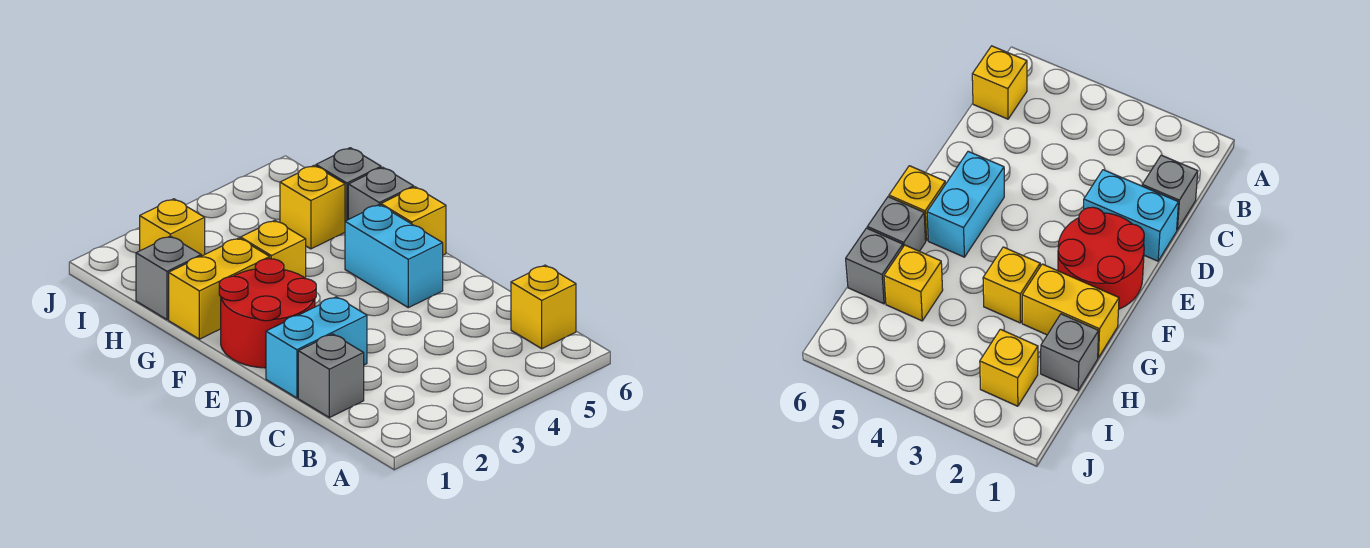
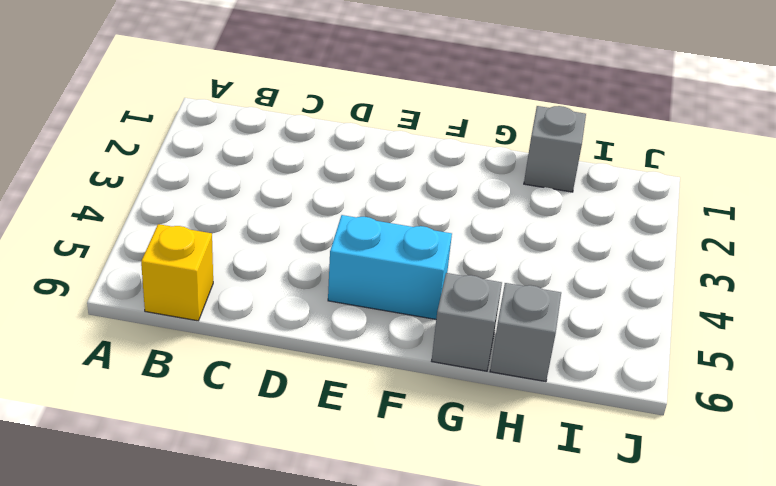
none -> grey 1x1 brick [298,334,364,418]
none -> cyan 1x2 brick [266,297,367,398]
none -> red 2x2 round brick [219,259,316,368]

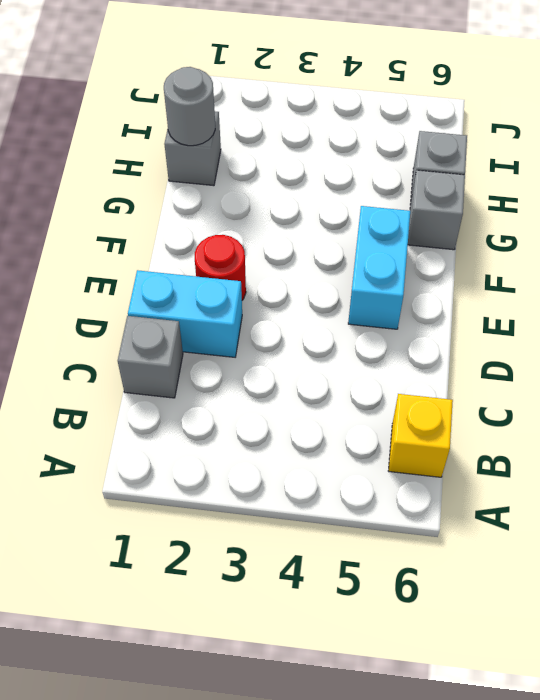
red 1x1 round brick [195,235,246,300] -> red 2x2 round brick [219,259,316,368]
grey 1x1 round brick [164,67,215,146] -> none
none -> yellow 1x1 brick [381,187,446,255]
none -> yellow 1x2 brick [169,238,270,339]
none -> yellow 1x1 brick [240,220,306,278]

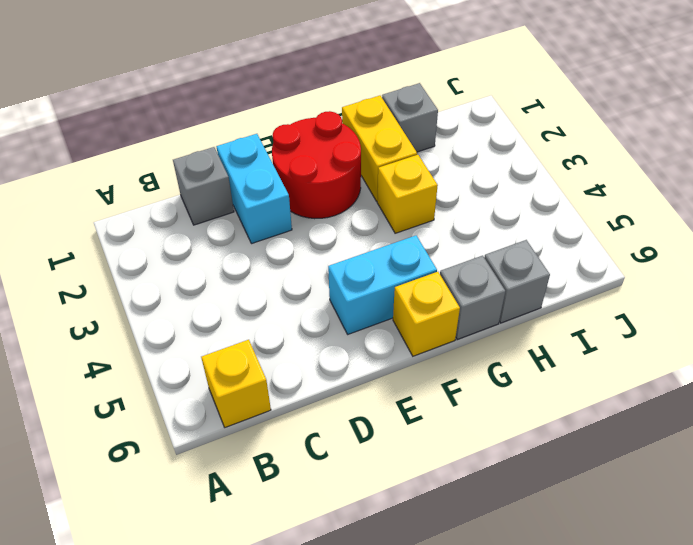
none -> yellow 1x1 brick [280,165,345,249]
none -> yellow 1x1 brick [140,199,205,256]

